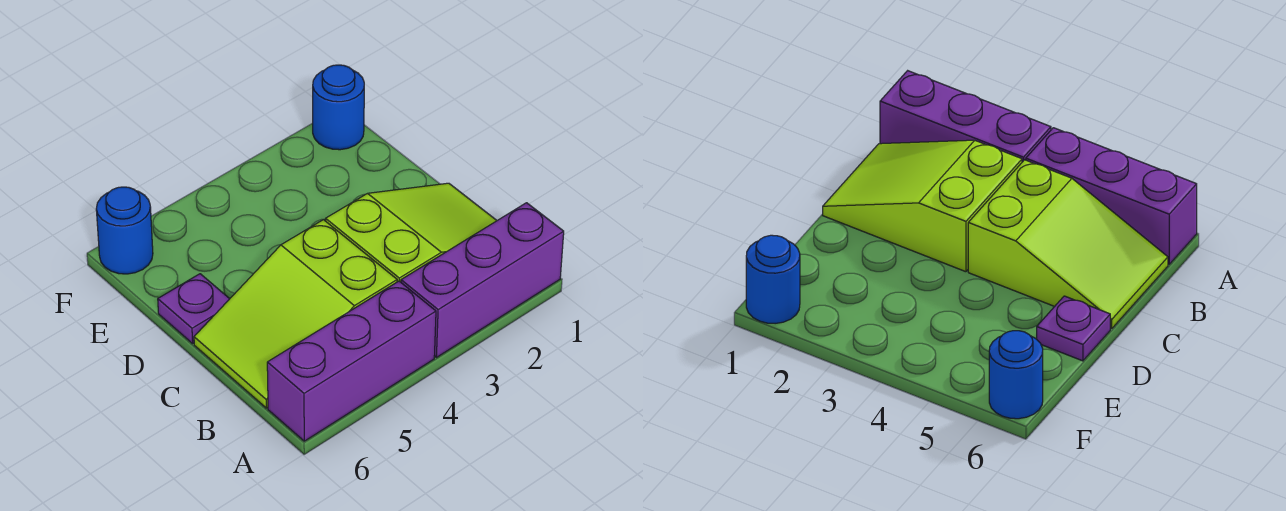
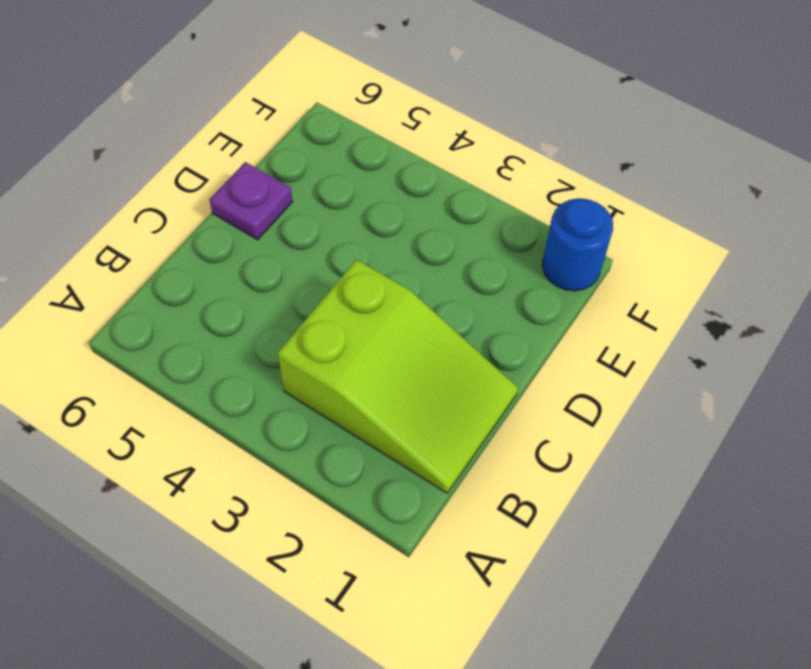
none -> purple 1x3 brick [401,203,564,357]
none -> purple 1x3 brick [267,281,436,441]

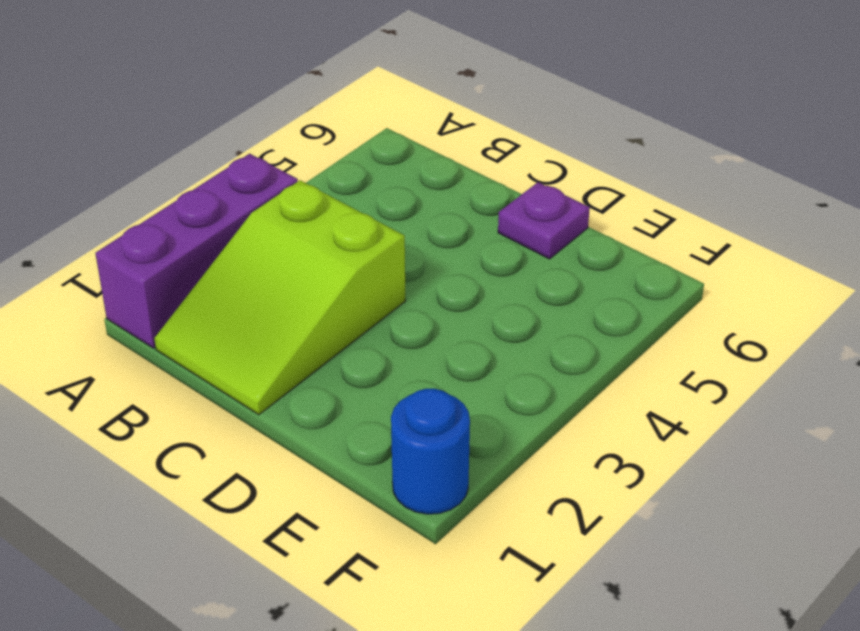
none -> purple 1x3 brick [267,281,436,441]
none -> lime 2x3 slope [194,220,397,408]

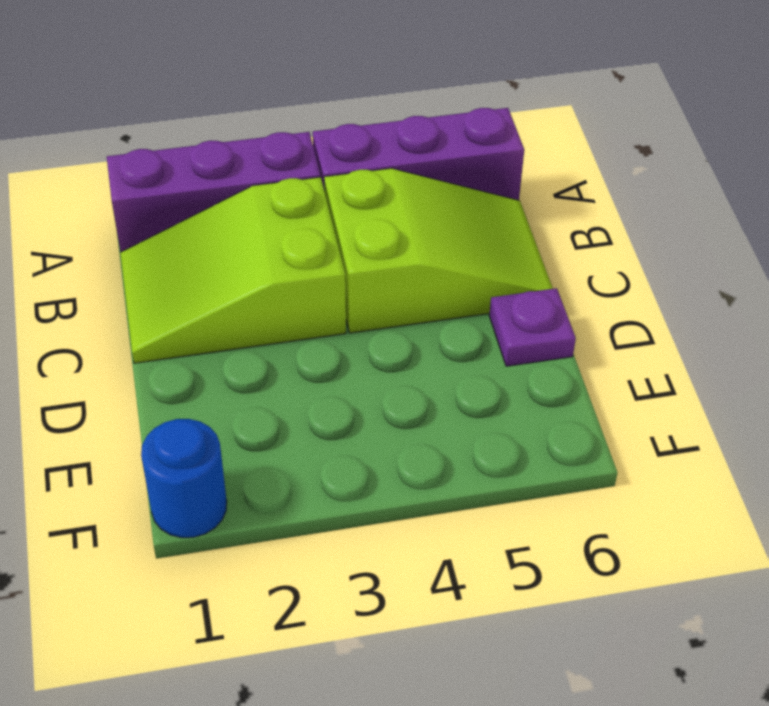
none -> blue 1x1 round brick [96,187,153,274]

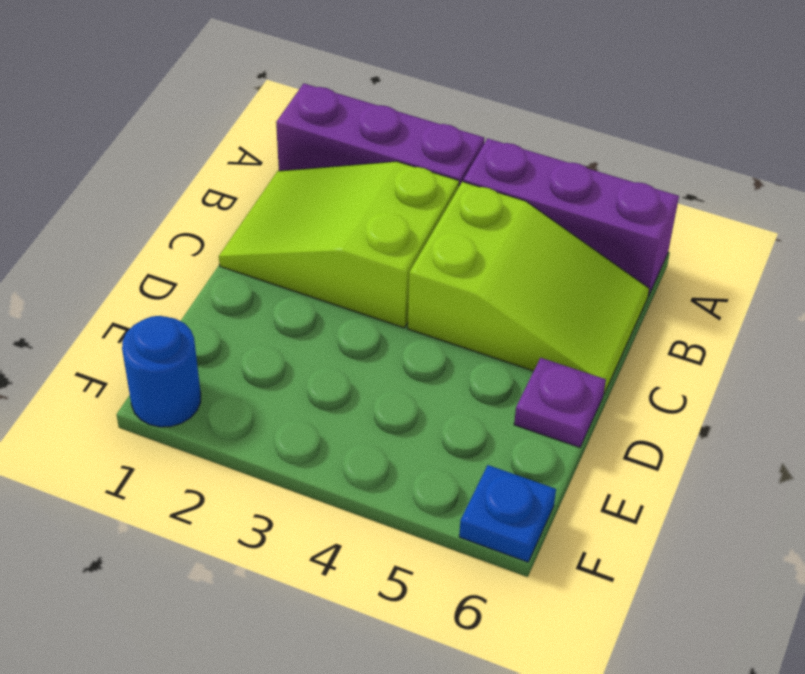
blue 1x1 plate [459,465,556,562] -> blue 1x1 round brick [96,187,153,274]

